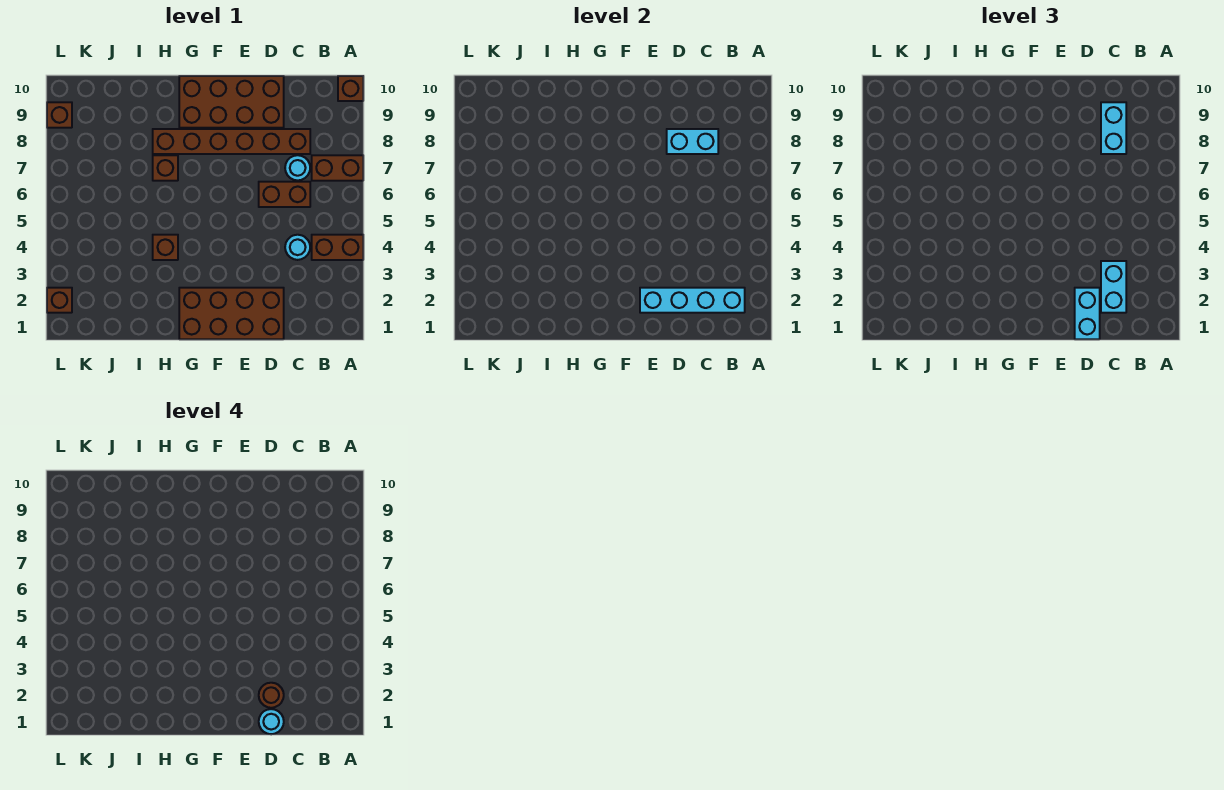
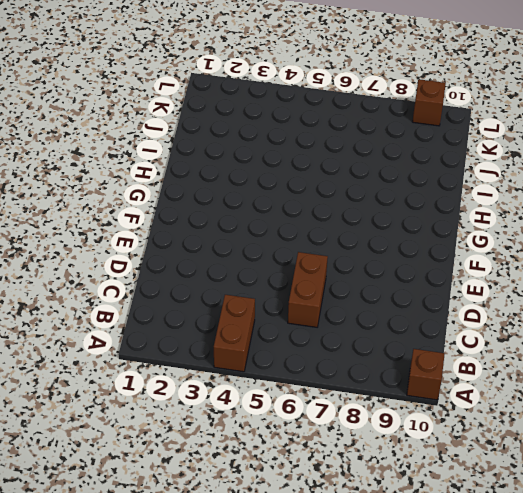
none -> brown 1x2 brick [312,155,363,181]
none -> cyan 1x1 round brick [285,235,310,260]
none -> cyan 1x1 round brick [285,155,310,180]

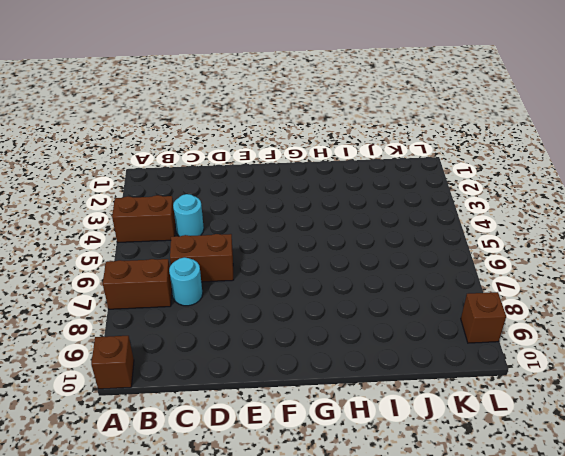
none -> brown 1x6 brick [153,129,310,154]
none -> brown 2x4 brick [179,288,284,339]
none -> brown 2x4 brick [179,76,284,128]

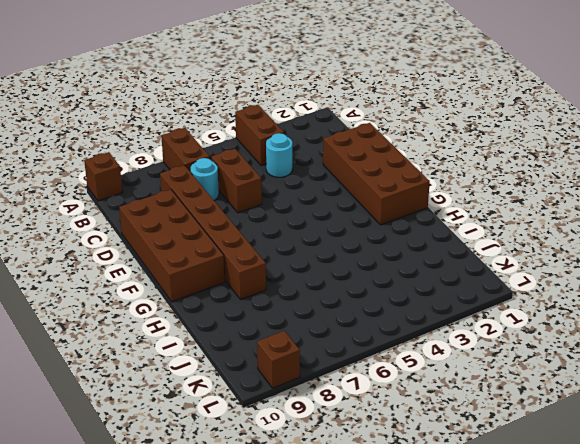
none -> brown 1x1 brick [153,235,178,260]
none -> brown 1x1 brick [153,155,178,181]
none -> brown 1x1 brick [47,288,72,313]

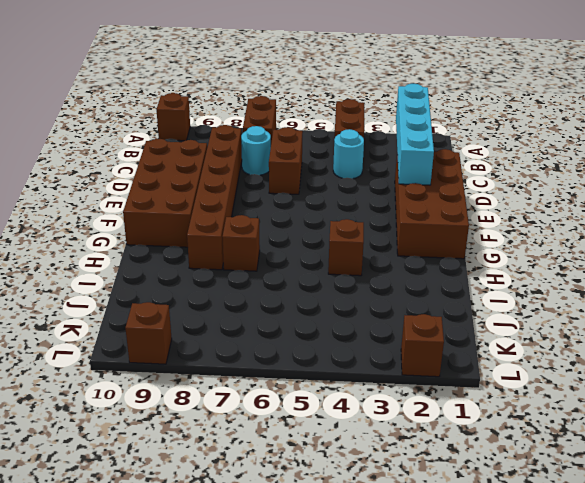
none -> cyan 1x2 brick [667,129,718,154]
none -> cyan 1x2 brick [1101,261,1126,313]
none -> cyan 1x2 brick [1101,102,1126,154]

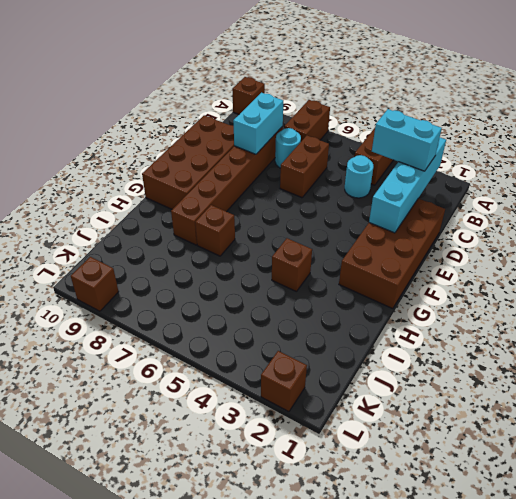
none -> cyan 1x2 brick [1101,102,1126,154]
none -> cyan 1x2 brick [1075,288,1100,339]
none -> cyan 1x1 round brick [259,709,284,734]

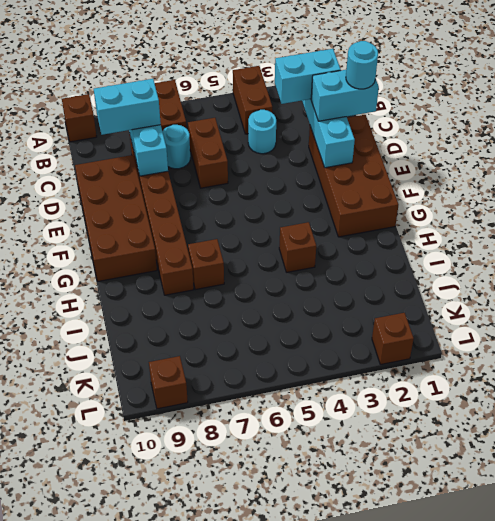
none -> brown 1x1 round brick [259,683,284,708]

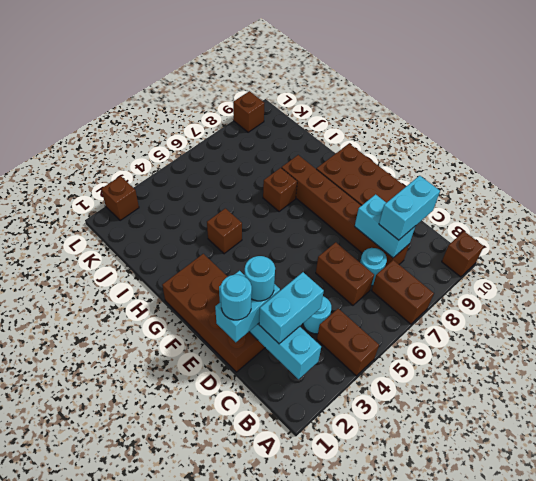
cyan 1x1 round brick [245,256,275,301] -> brown 1x1 round brick [259,683,284,708]

